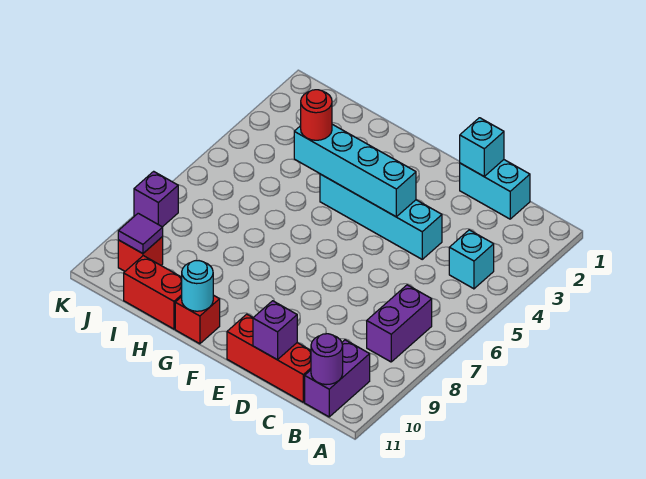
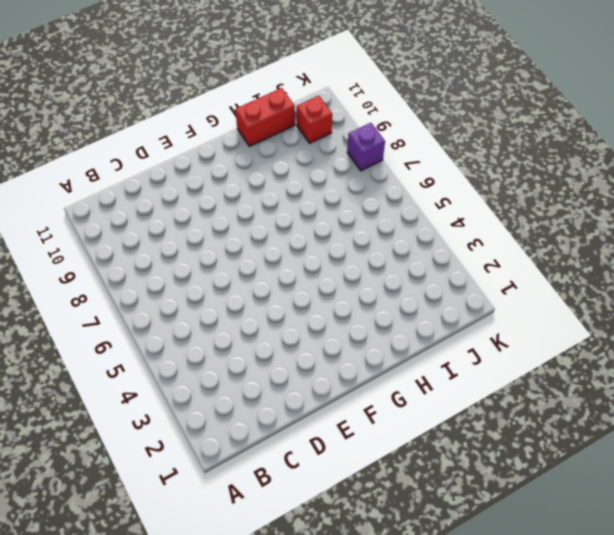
none -> cyan 1x1 brick [449,230,494,289]
none -> purple 1x2 brick [367,285,432,362]
none -> purple 1x2 brick [305,340,370,417]

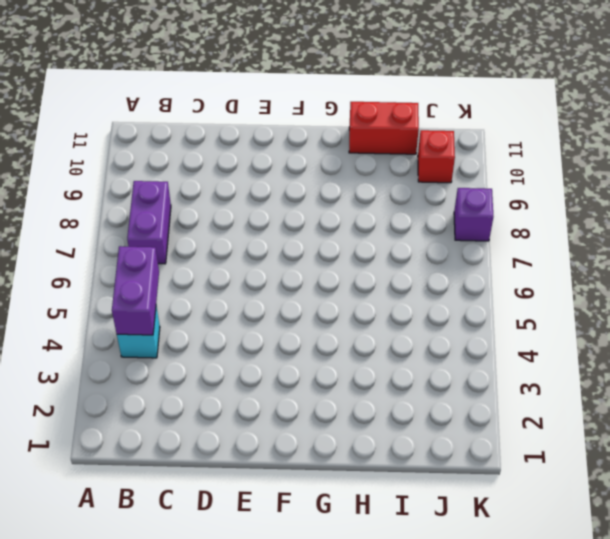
purple 1x2 brick [112,246,159,335] -> purple 1x2 brick moved to [305,340,370,417]
none -> cyan 1x2 brick [460,160,530,219]
none -> red 1x3 brick [227,314,311,402]
none -> cyan 1x4 brick [320,174,442,259]

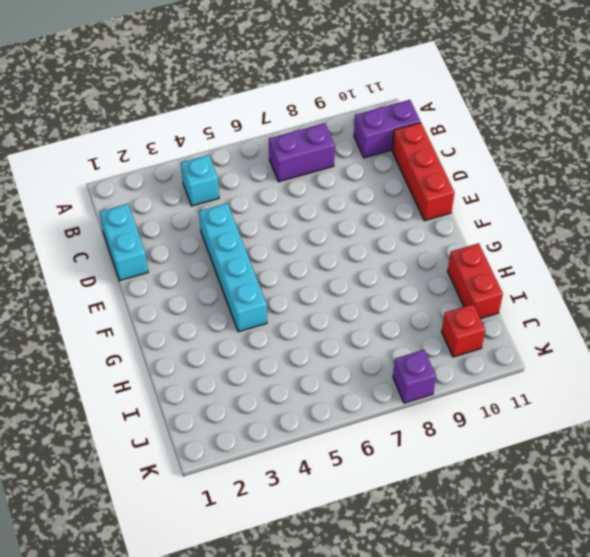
none -> red 1x1 brick [175,295,220,344]
none -> purple 1x1 round brick [311,334,343,385]
none -> cyan 1x1 brick [460,118,504,176]

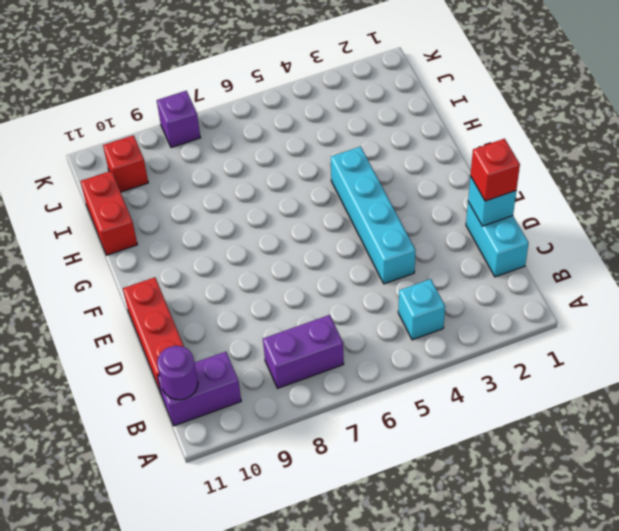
red 1x1 brick [470,139,520,201] -> red 1x1 brick moved to [175,295,220,344]
none -> purple 1x1 brick [253,301,297,360]
none -> cyan 1x4 brick [294,124,416,217]
none -> cyan 1x1 round brick [182,261,213,311]

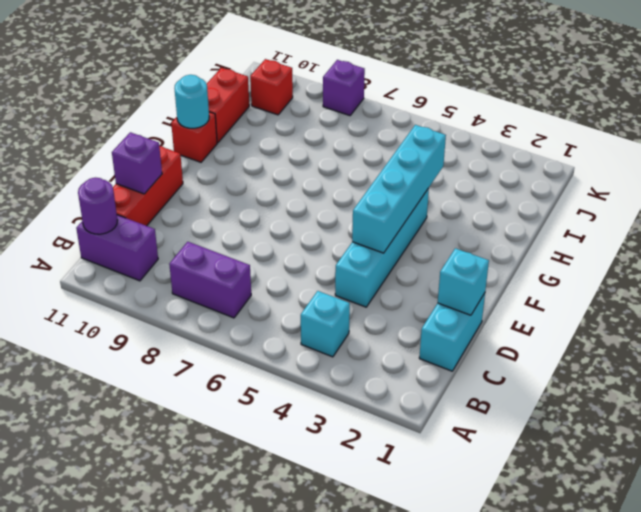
none -> purple 1x1 tile [118,213,163,253]
none -> red 1x1 round brick [301,90,332,140]

